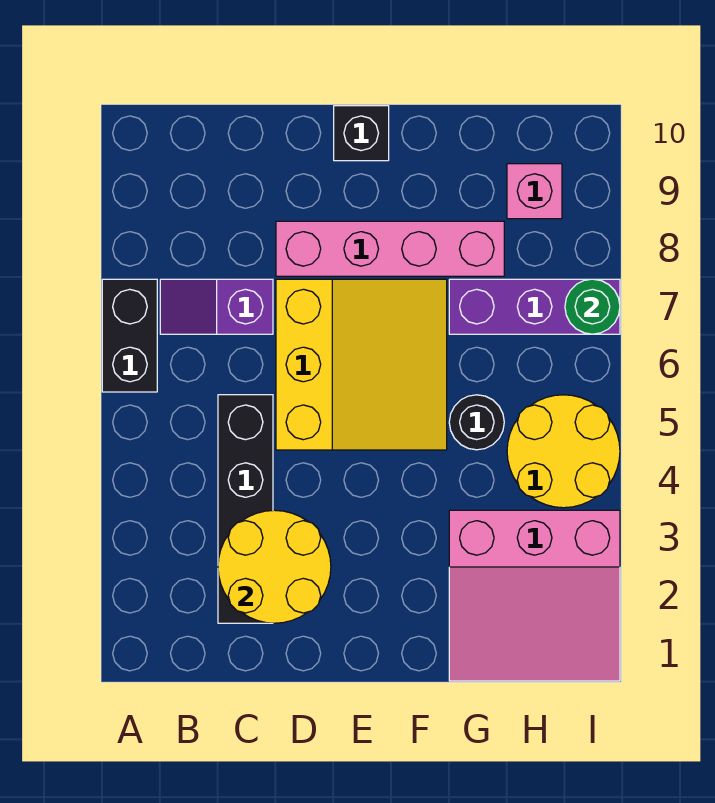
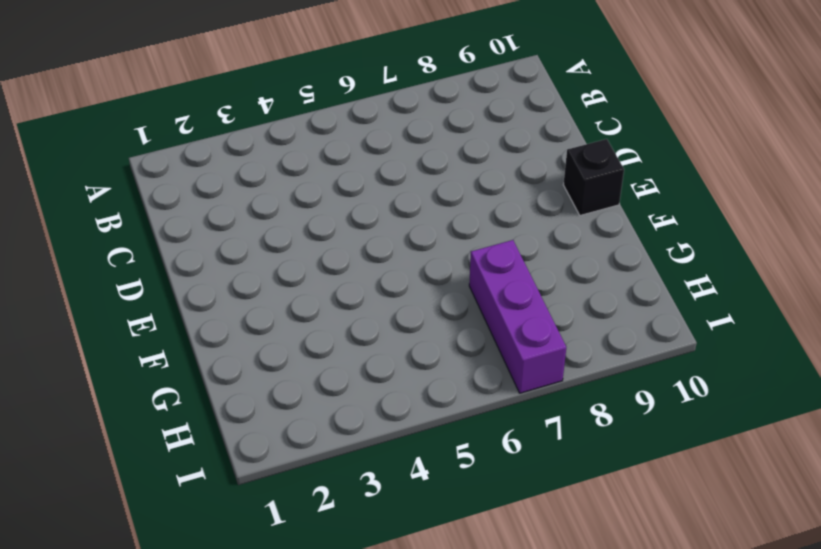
none -> black 1x2 brick [102,279,157,392]
none -> purple 1x2 slope [160,279,273,334]
none -> black 1x4 brick [218,395,273,623]

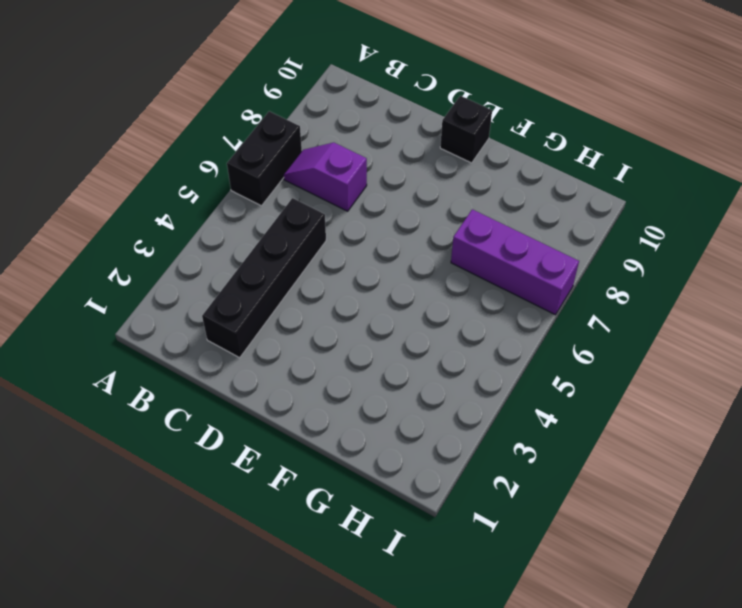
none -> yellow 3x3 slope [276,279,447,450]
none -> pink 1x4 brick [276,221,504,276]
none -> pink 3x3 slope [449,510,620,681]

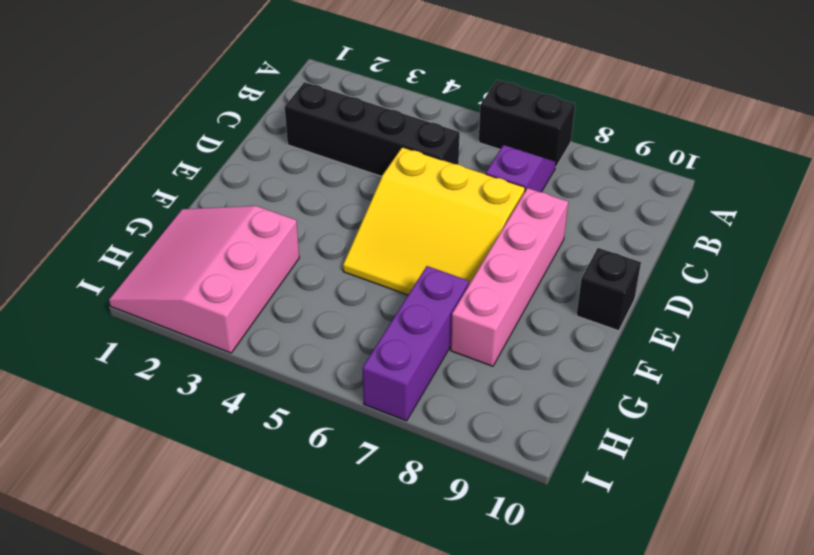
none -> black 1x1 round brick [449,395,504,450]
none -> yellow 2x2 round brick [507,395,620,508]
none -> pink 1x1 brick [507,164,562,219]

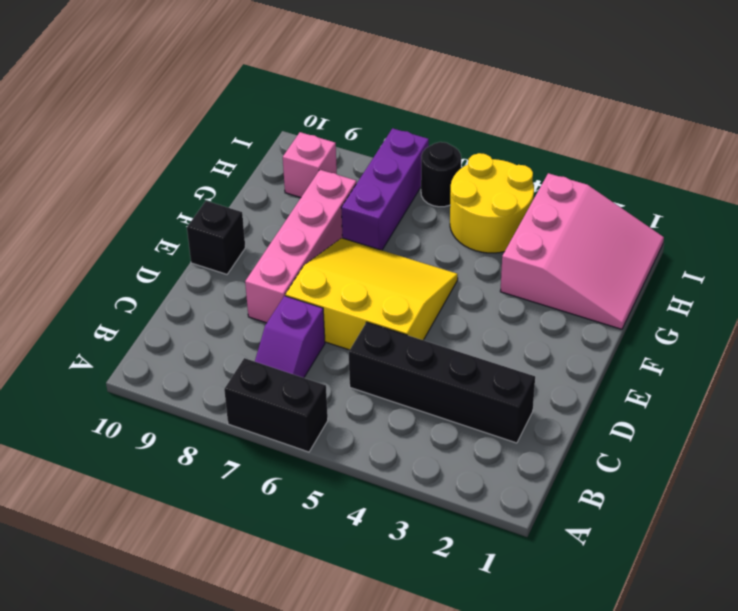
black 1x1 round brick [421,142,461,207] -> black 1x1 round brick moved to [449,395,504,450]
none -> yellow 2x2 round brick [218,510,331,623]
none -> green 1x1 round brick [565,279,620,334]

